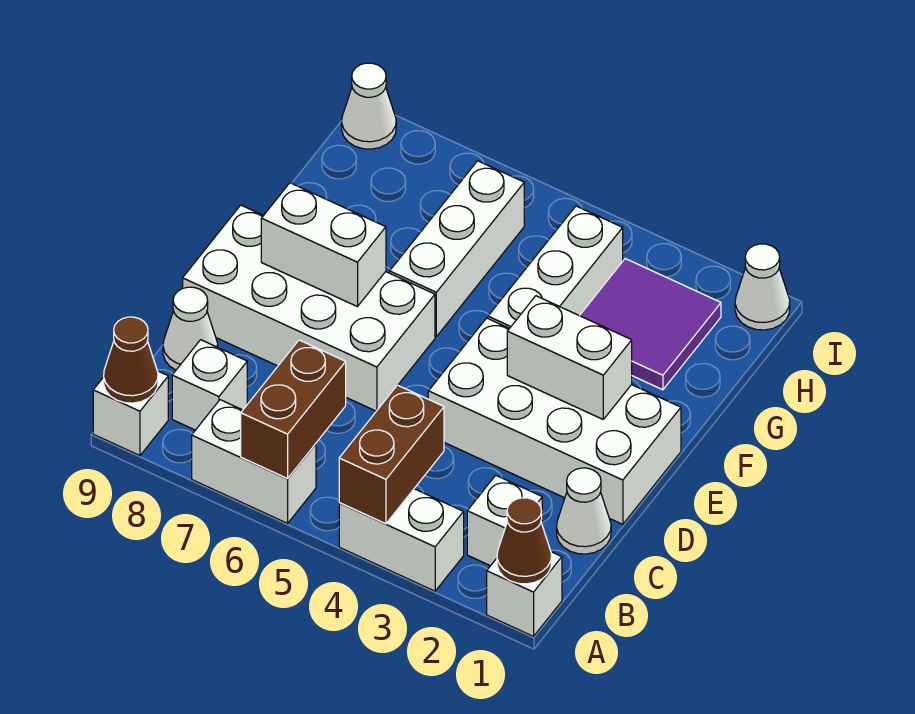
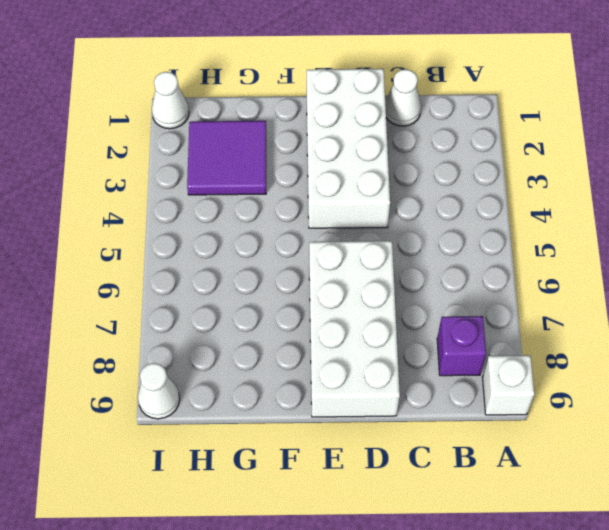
purple 1x1 brick [437,316,486,376] -> white 1x1 brick [172,340,247,430]
none -> white 1x1 brick [487,552,562,636]
none -> white 1x2 brick [339,489,464,591]
none -> white 1x2 brick [192,400,316,523]

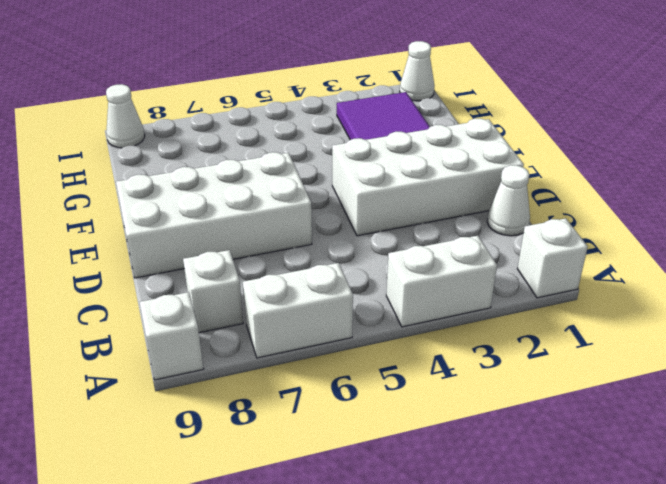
none -> white 1x1 brick [467,475,542,566]
none -> white 1x1 cone [163,287,218,370]
none -> white 1x3 brick [488,206,623,328]

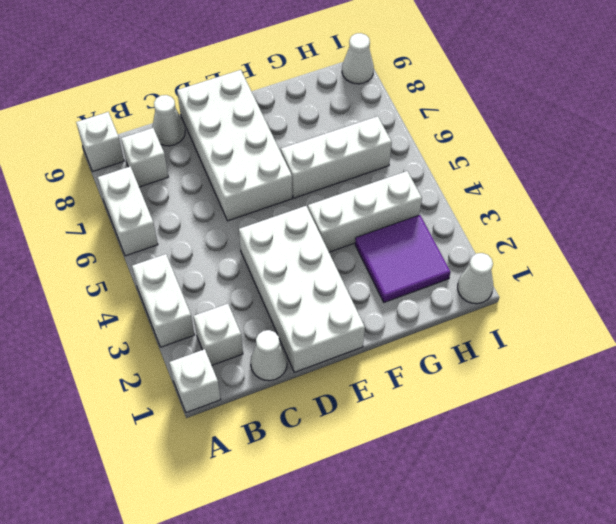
none -> brown 1x1 cone [497,498,552,584]
none -> brown 1x2 brick [339,385,444,524]
none -> brown 1x2 brick [241,340,346,479]

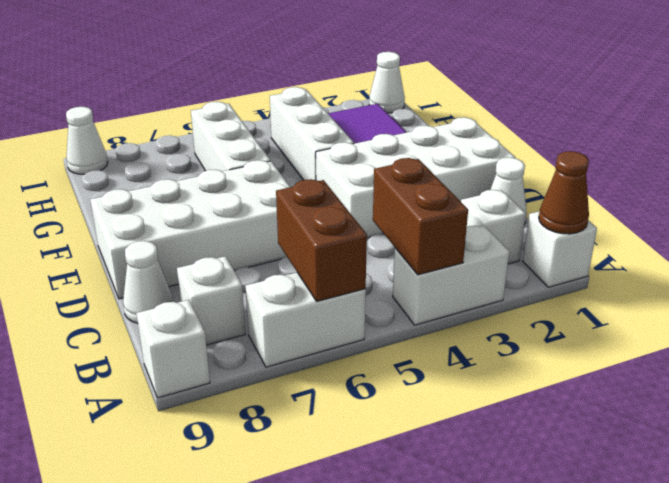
none -> brown 1x1 cone [104,317,158,403]
none -> white 1x2 brick [507,296,632,419]
none -> white 1x2 brick [261,183,386,307]

